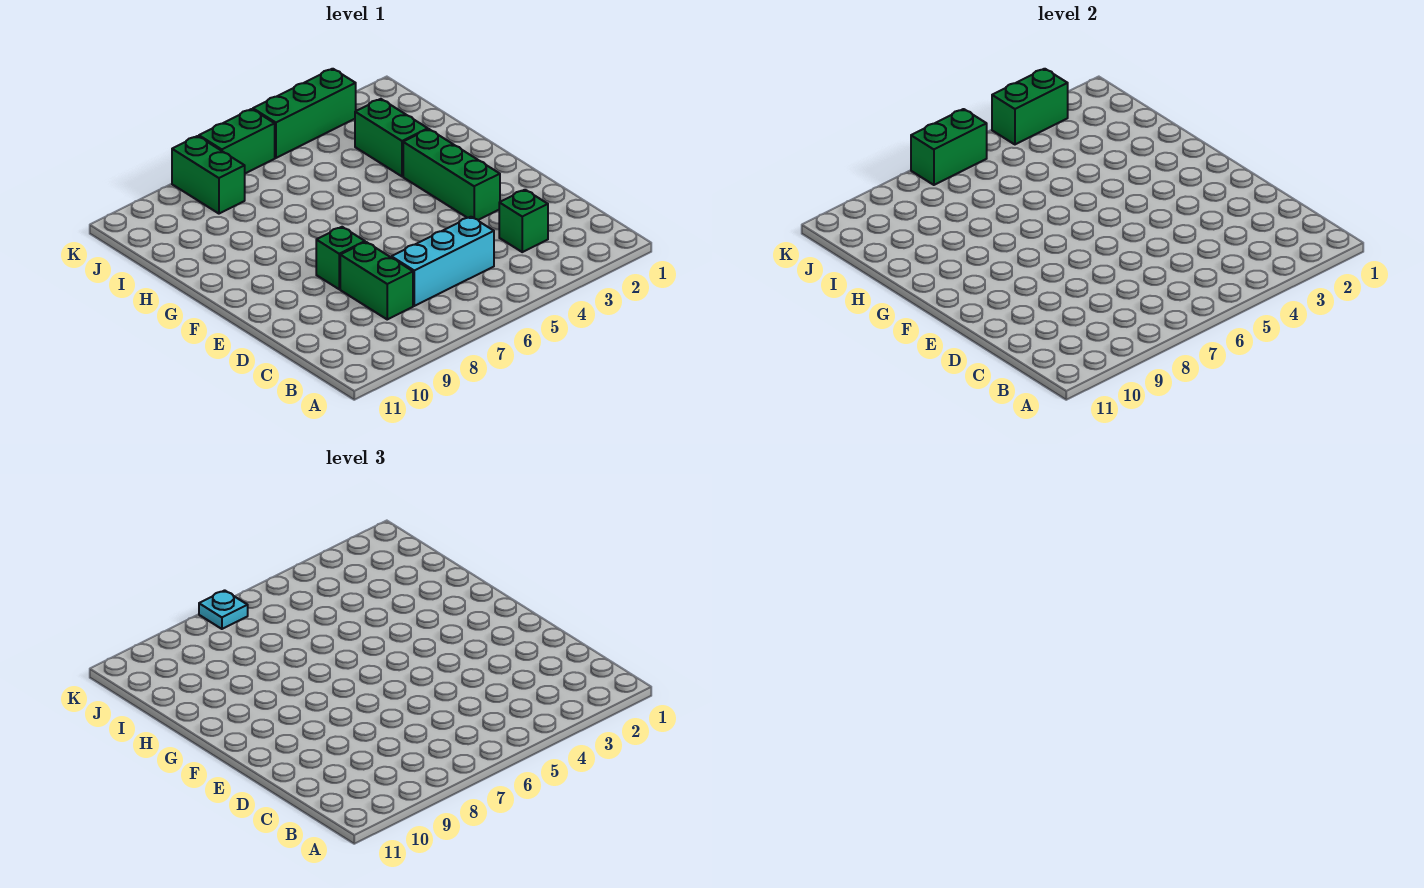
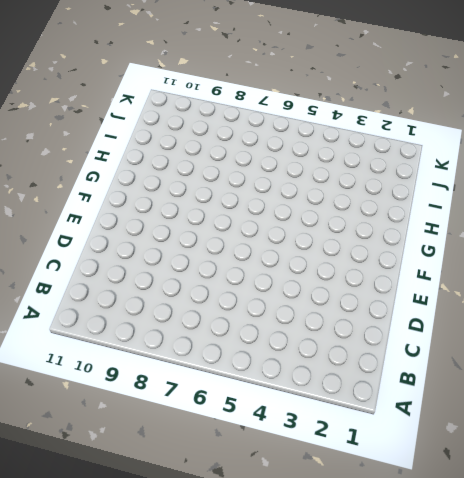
none -> green 1x1 brick [499,190,548,252]
none -> cyan 1x3 brick [391,217,494,306]
none -> green 1x2 brick [340,242,413,319]

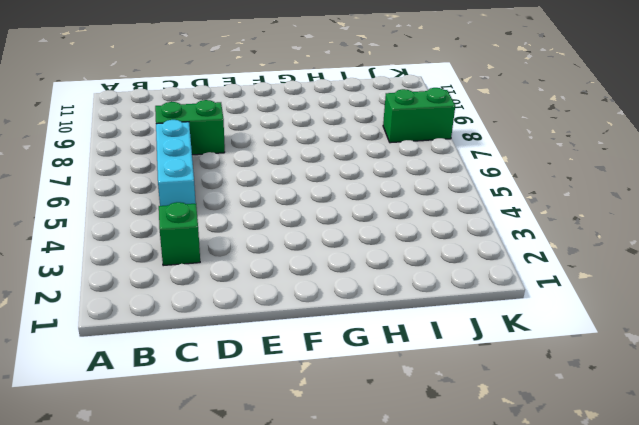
none -> green 1x3 brick [403,129,500,220]
none -> green 1x1 brick [316,227,365,289]
none -> green 1x2 brick [355,99,428,176]

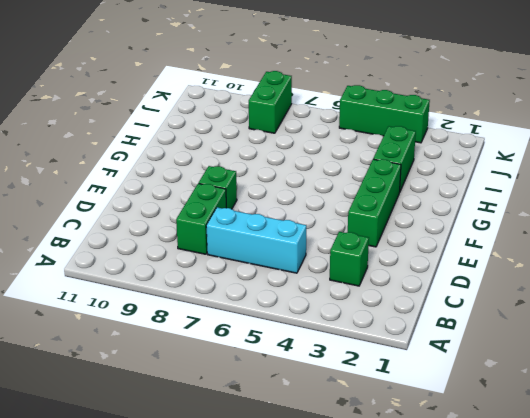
none -> green 1x2 brick [199,109,275,173]
none -> green 1x2 brick [992,69,1068,144]
none -> green 1x2 brick [911,109,987,185]

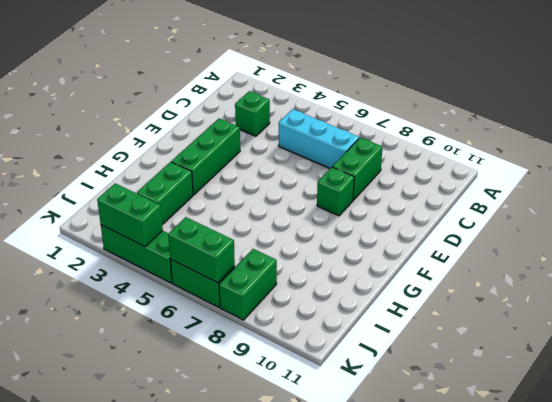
none -> cyan 1x1 plate [199,590,248,629]

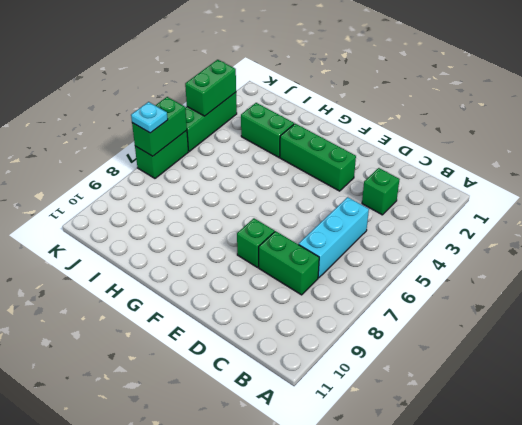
none -> green 1x2 brick [172,136,245,214]

